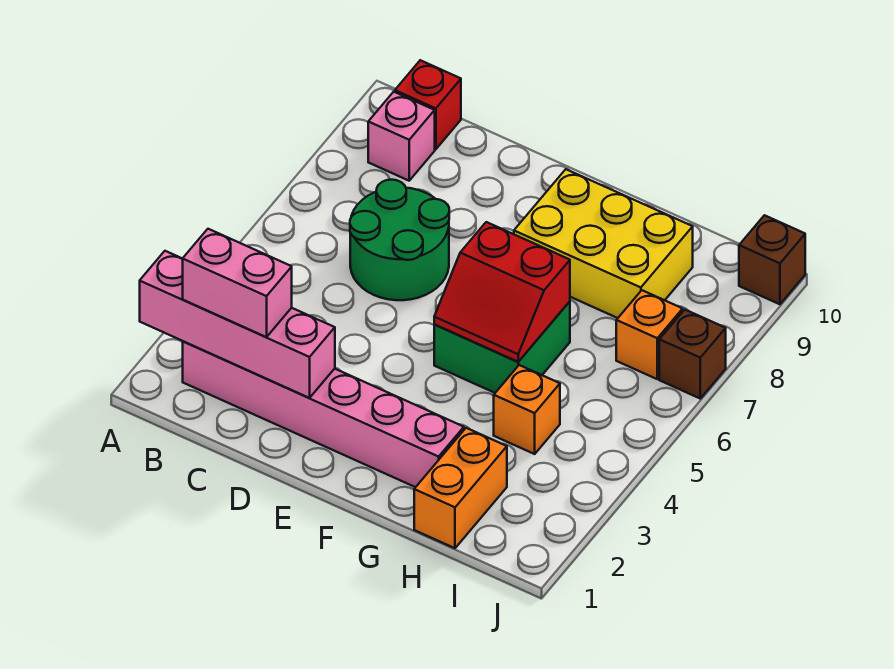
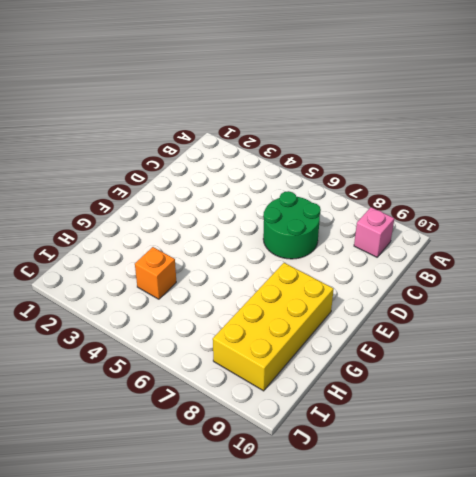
yellow 2x4 brick [213,263,334,391] -> yellow 2x3 brick [514,169,693,318]
none -> pink 1x6 brick [183,342,464,487]
none -> red 1x1 brick [395,60,461,149]
none -> green 2x2 brick [434,301,570,393]

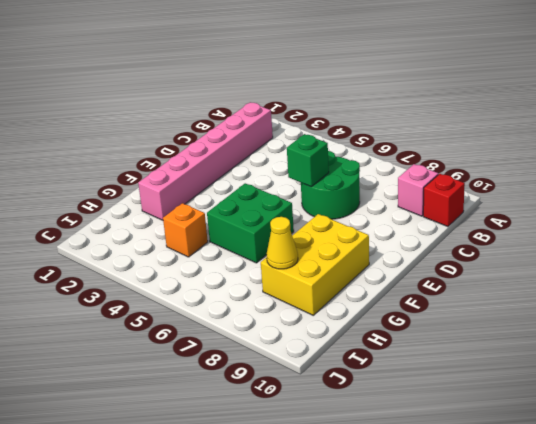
green 1x1 brick [287,134,329,186] -> none
yellow 1x1 cone [267,217,298,269] -> none
none -> orange 1x2 brick [414,428,507,548]
none -> orange 1x1 brick [616,290,683,379]
none -> brown 1x1 brick [659,310,726,398]

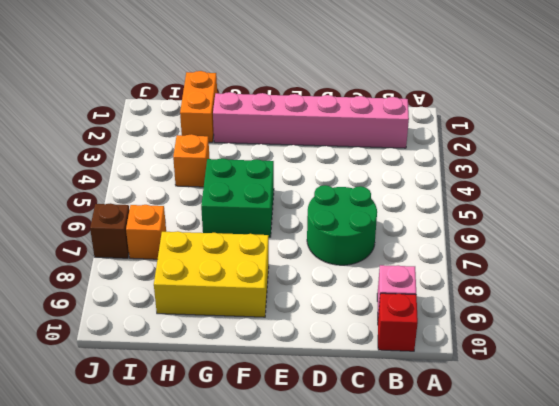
none -> brown 1x1 brick [739,215,805,304]
none -> pink 1x4 brick [140,251,335,398]
none -> red 2x2 slope [434,222,570,362]

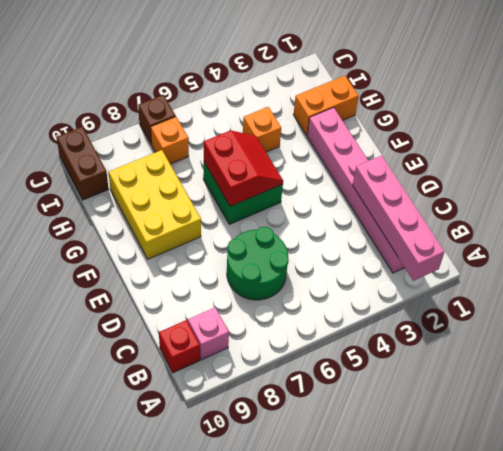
brown 1x2 brick [57,127,108,200] -> brown 1x1 brick [739,215,805,304]
none -> pink 1x2 brick [183,229,292,337]

